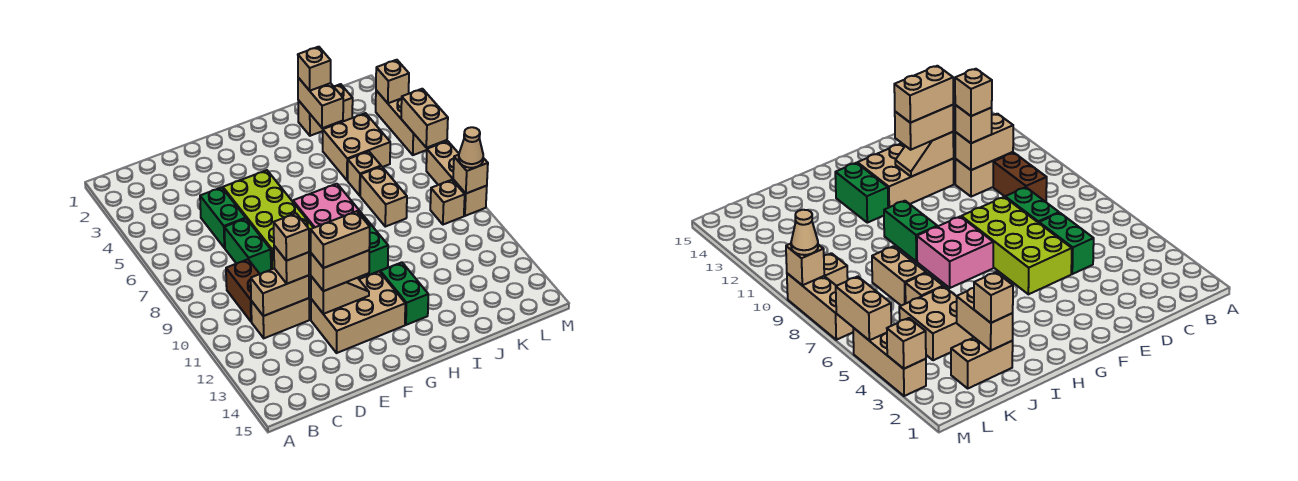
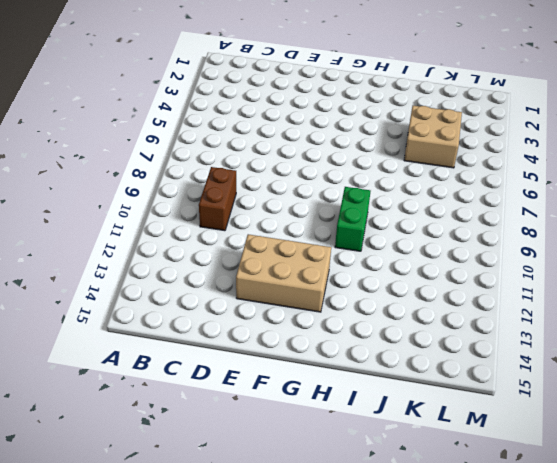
none -> tan 1x2 brick [251,298,309,338]
none -> green 1x2 brick [200,187,246,248]
none -> green 1x2 brick [224,219,271,274]

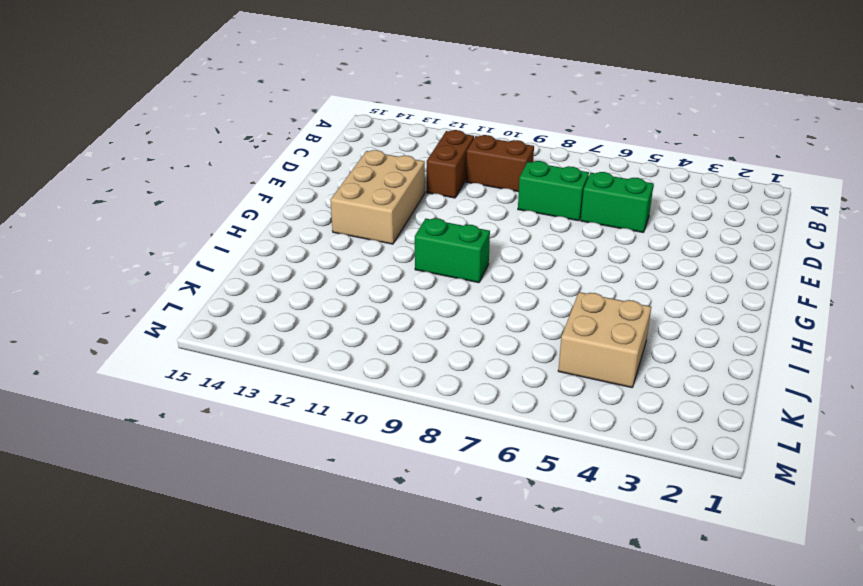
brown 1x2 brick [427,130,474,198] -> tan 1x2 brick [251,298,309,338]
none -> lime 2x4 brick [223,170,313,270]
none -> pink 2x2 brick [293,184,362,228]
none -> green 1x2 brick [380,262,428,325]

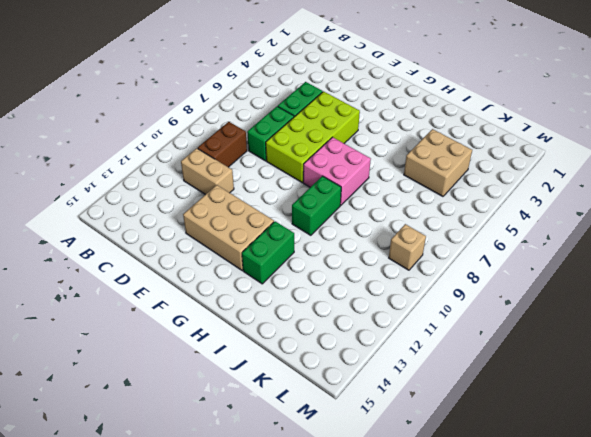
none -> tan 1x2 brick [298,84,353,136]
none -> tan 1x1 brick [348,151,381,196]
none -> tan 1x2 brick [360,166,407,227]

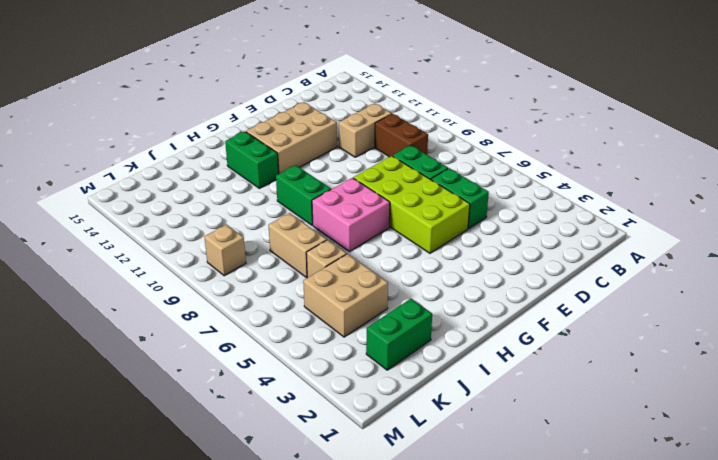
green 1x2 brick [366,299,432,370] -> tan 1x2 brick [298,84,353,136]
none -> tan 1x3 brick [376,90,433,155]
none -> tan 1x3 brick [426,141,487,216]
none -> tan 1x2 brick [251,268,309,316]

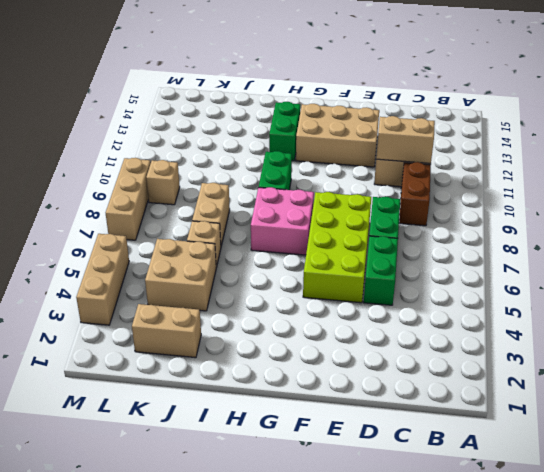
none -> tan 1x2 slope [311,276,369,314]
none -> tan 1x2 brick [298,78,343,128]
none -> tan 1x1 brick [376,60,409,103]

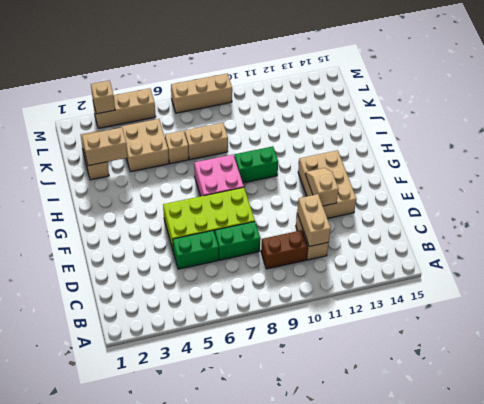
none -> green 1x2 brick [380,262,428,325]
none -> tan 1x1 brick [430,180,465,225]
none -> tan 1x2 brick [401,89,448,148]

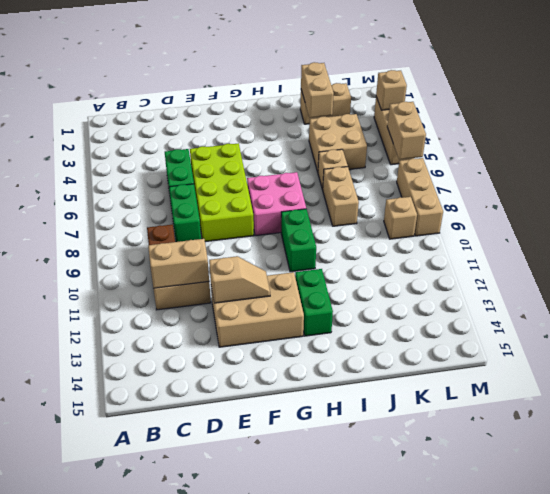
none -> tan 1x1 brick [453,155,488,193]
none -> tan 1x1 brick [274,246,309,284]
none -> tan 1x2 brick [311,250,369,291]

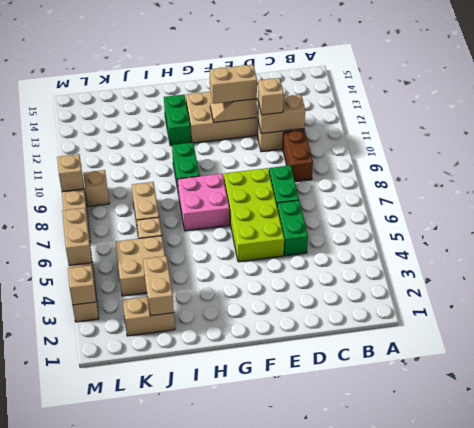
none -> tan 1x1 brick [298,47,331,91]
none -> tan 1x1 cone [459,127,483,168]
none -> tan 1x1 brick [274,213,309,261]

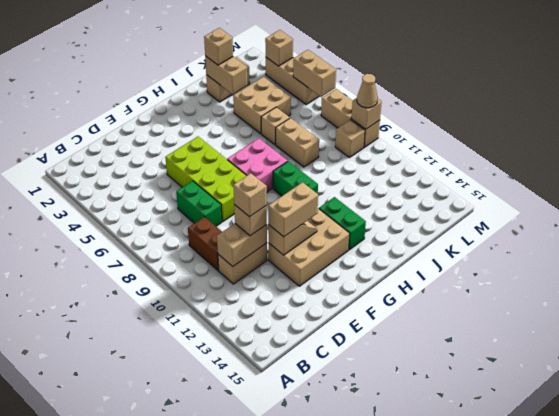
none -> green 1x2 brick [200,187,246,248]
none -> tan 1x2 brick [311,211,370,268]

